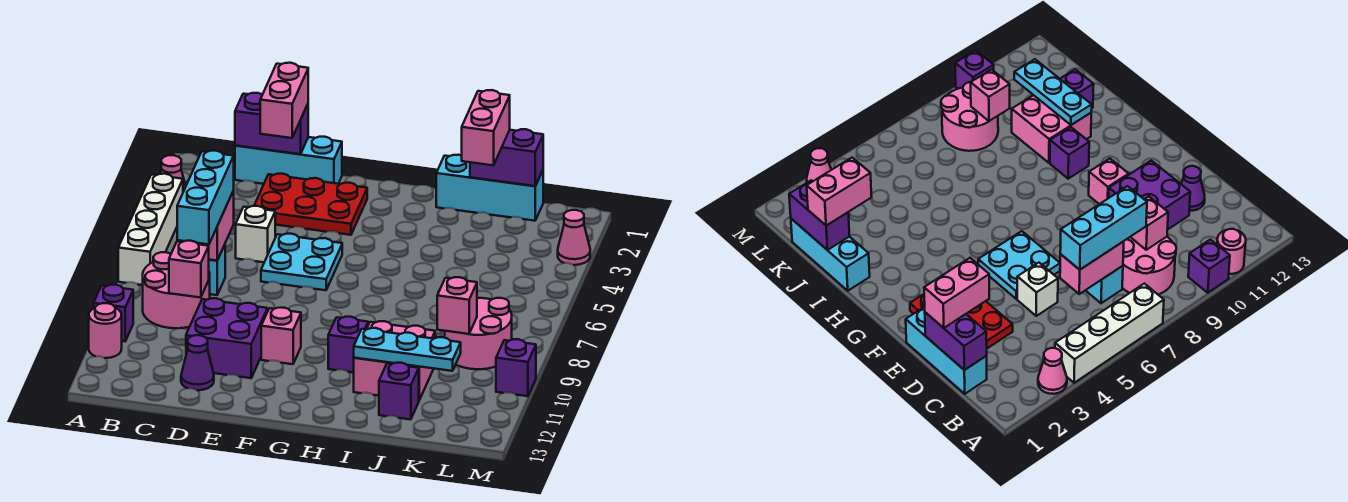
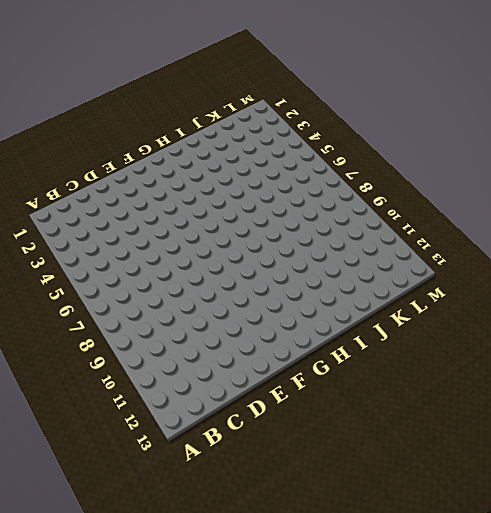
none -> pink 1x1 cone [160,155,186,192]
none -> white 1x4 brick [118,174,183,285]
none -> purple 1x1 brick [94,285,133,341]

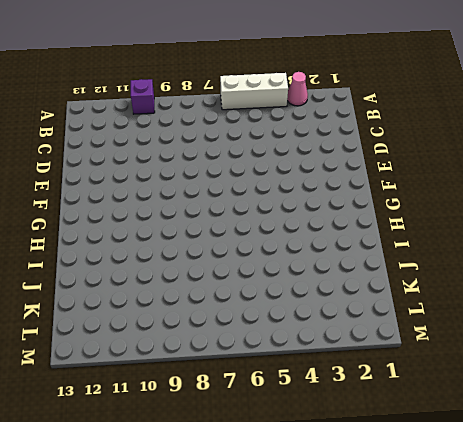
white 1x3 brick [220,73,288,110] -> white 1x4 brick [118,174,183,285]
none -> pink 1x1 round brick [89,303,122,358]
none -> pink 2x2 round brick [143,252,210,328]
none -> cyan 1x3 brick [235,137,342,184]

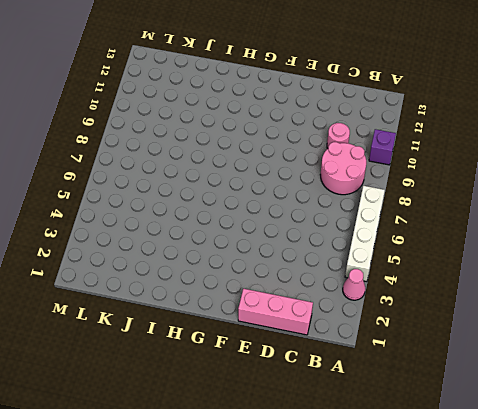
pink 1x3 brick [238,289,313,335] -> cyan 1x3 brick [235,137,342,184]
pink 1x1 round brick [327,123,350,149] -> pink 1x1 round brick moved to [89,303,122,358]
none -> cyan 1x1 brick [209,245,225,295]
none -> red 2x3 plate [254,174,367,235]
none -> white 1x1 brick [236,206,275,262]

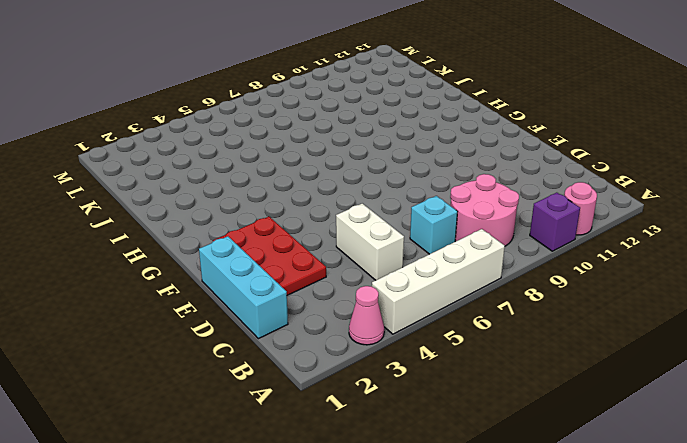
white 1x2 brick [336,203,404,280] -> white 1x1 brick [236,206,275,262]
none -> purple 2x2 brick [186,298,268,378]
none -> purple 1x1 cone [181,335,214,390]
none -> cyan 2x2 plate [261,234,342,290]

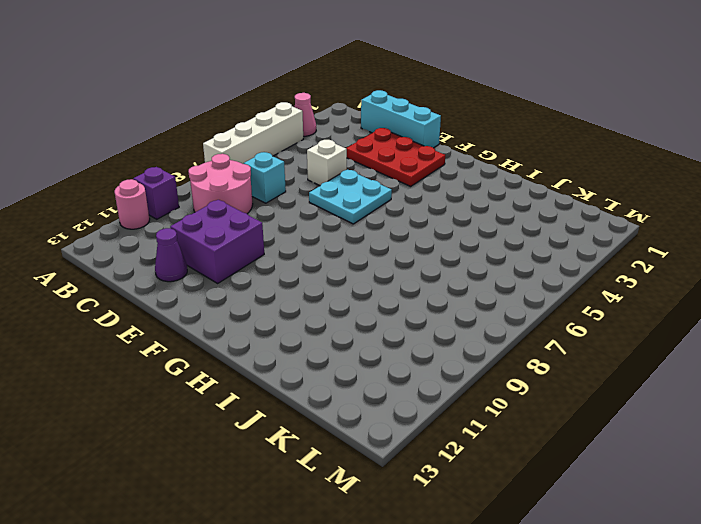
none -> pink 1x1 brick [261,308,301,364]
none -> purple 1x1 brick [328,317,368,373]
none -> cyan 1x3 brick [436,155,543,221]

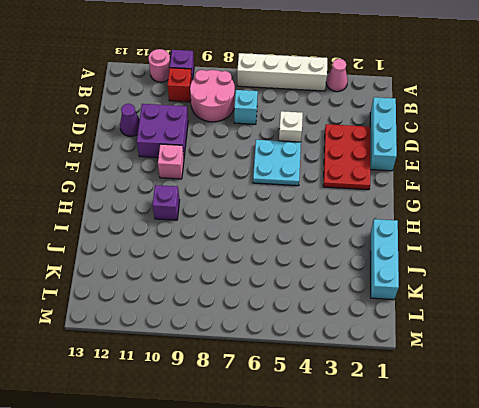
red 1x1 brick [168,68,192,102] -> none
none -> pink 2x2 brick [354,321,435,400]
none -> purple 1x1 brick [379,363,419,420]
none -> pink 2x2 round brick [445,298,512,369]

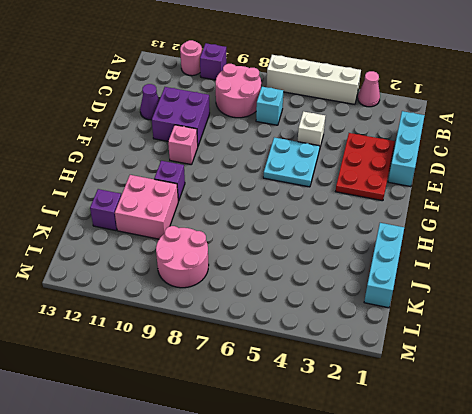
none -> pink 1x1 cone [558,210,590,265]
none -> purple 1x1 brick [496,339,536,396]
none -> purple 1x2 brick [235,93,308,154]

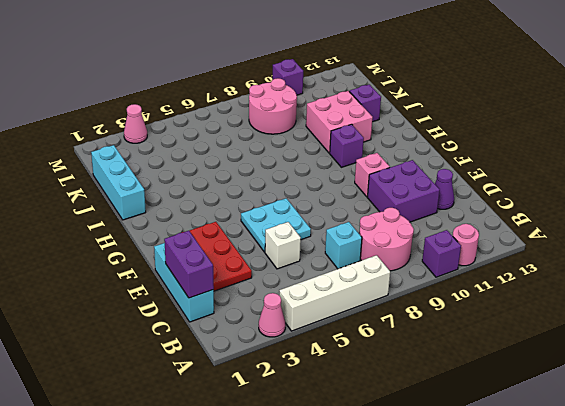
none -> pink 1x2 brick [197,191,234,261]
none -> pink 1x1 brick [169,241,209,298]
none -> cyan 1x3 plate [354,328,461,371]

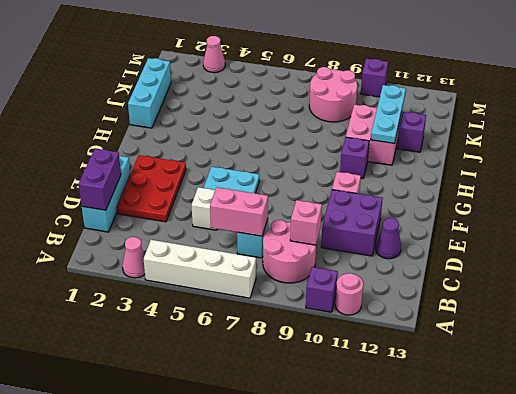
none -> purple 1x2 brick [470,129,543,186]
none -> pink 1x1 brick [437,277,477,334]
none -> cyan 1x3 brick [177,151,234,244]

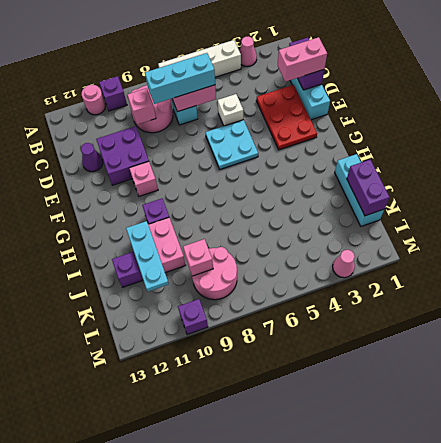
none -> pink 1x2 brick [462,90,510,165]

